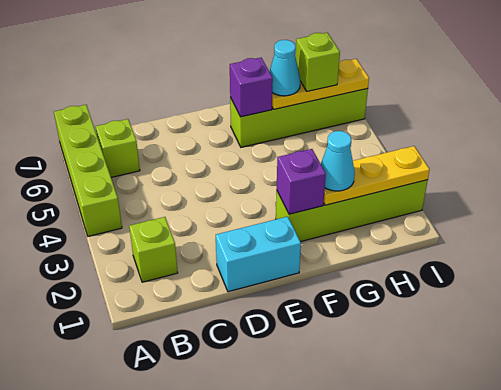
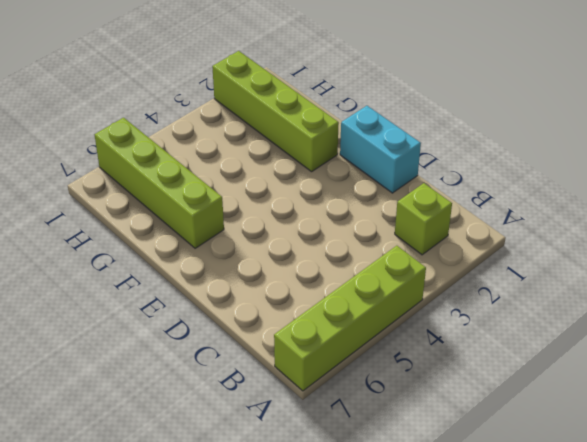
none -> lime 1x1 brick [96,119,140,177]
none -> purple 1x1 brick [277,149,326,214]
none -> purple 1x1 brick [230,58,273,117]

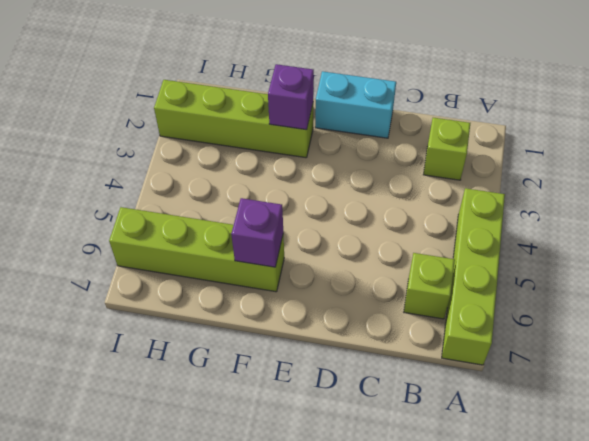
none -> yellow 1x3 plate [324,146,430,205]
none -> yellow 1x3 plate [272,59,369,109]
none -> cyan 1x1 cone [321,131,355,191]

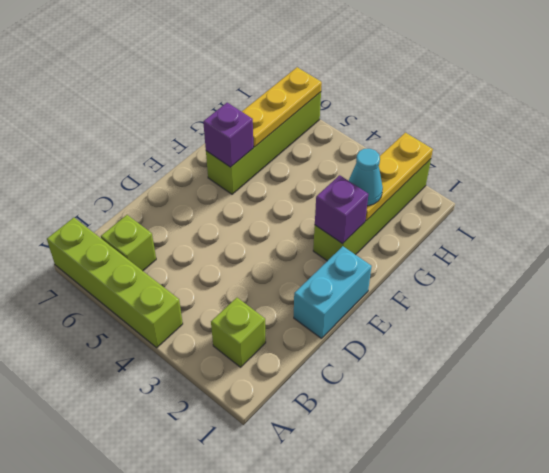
none -> cyan 1x1 cone [269,40,300,96]
none -> lime 1x1 brick [296,33,340,91]

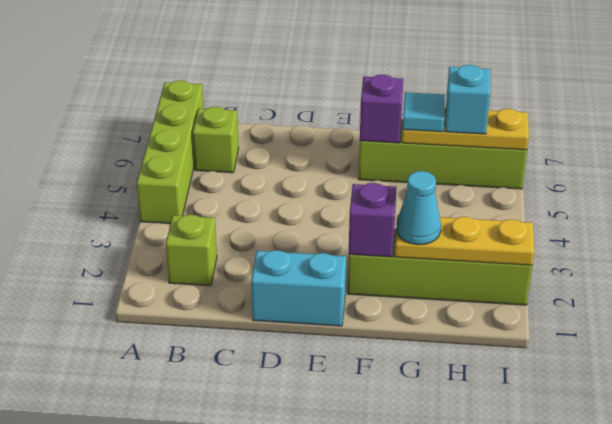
cyan 1x1 tile [403,92,445,132] -> cyan 1x1 cone [269,40,300,96]
cyan 1x1 brick [445,65,490,134] -> lime 1x1 brick [296,33,340,91]

